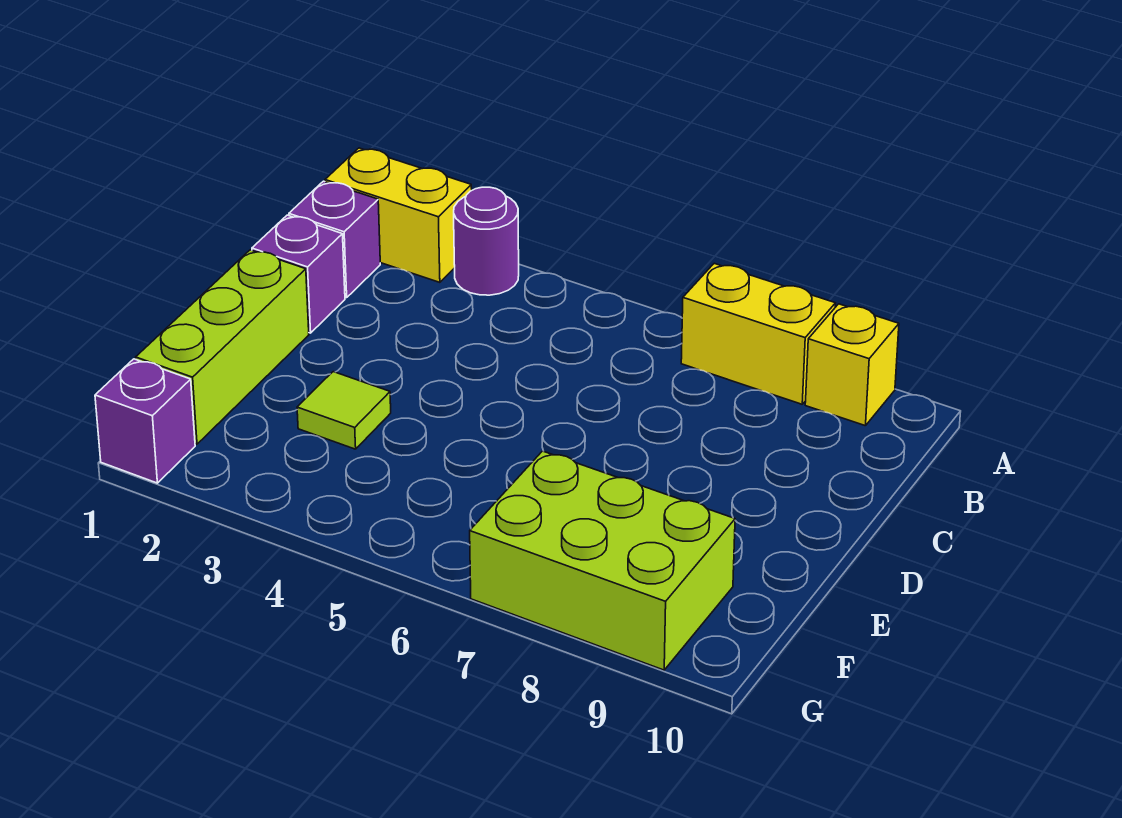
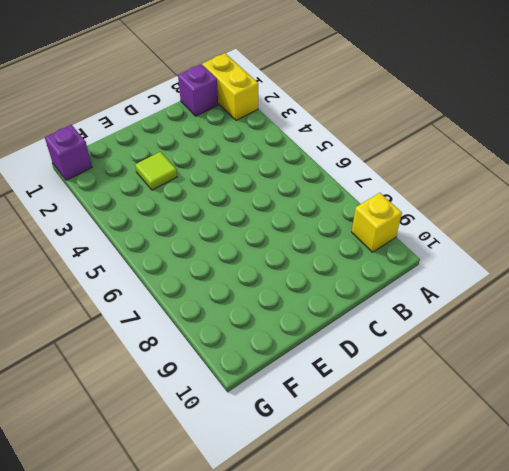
none -> purple 1x1 round brick [454,187,519,295]
none -> yellow 1x2 brick [681,263,835,404]

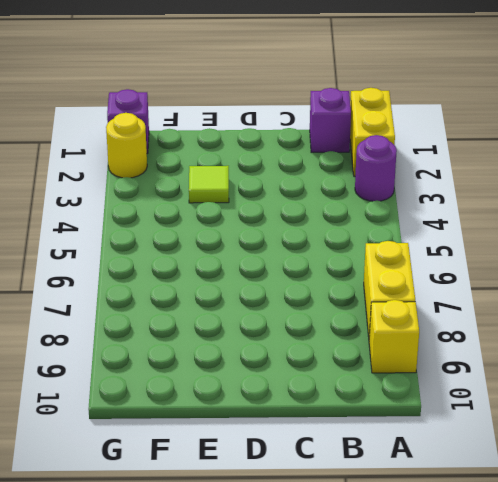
yellow 1x1 round brick [106,113,147,178] -> none
none -> purple 1x1 brick [252,215,345,333]
none -> lime 1x3 brick [136,250,309,444]

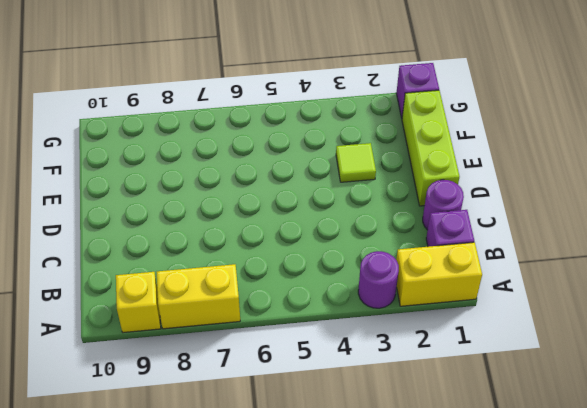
purple 1x1 round brick [423,180,464,230] -> purple 1x1 brick [252,215,345,333]
none -> lime 2x3 brick [470,451,735,670]

